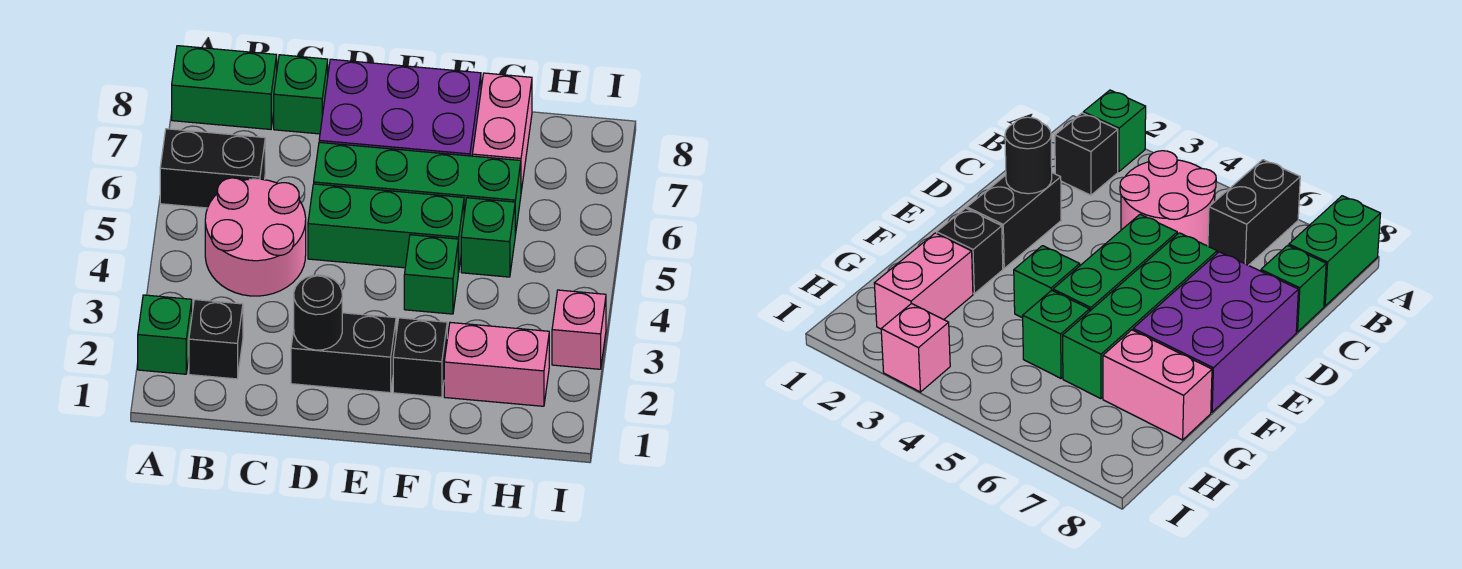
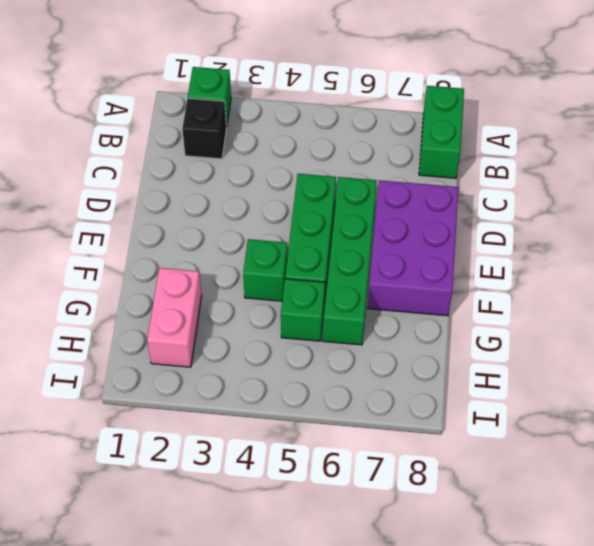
none -> black 1x2 brick [160,129,265,208]
none -> pink 2x2 round brick [205,178,306,296]
none -> green 1x1 brick [274,55,328,134]

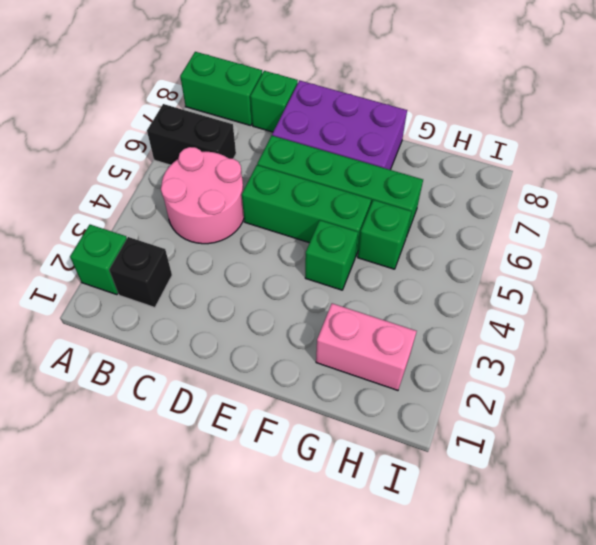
none -> black 1x2 brick [291,313,396,393]
none -> black 1x1 brick [393,318,447,397]
none -> pink 1x2 brick [472,73,532,191]

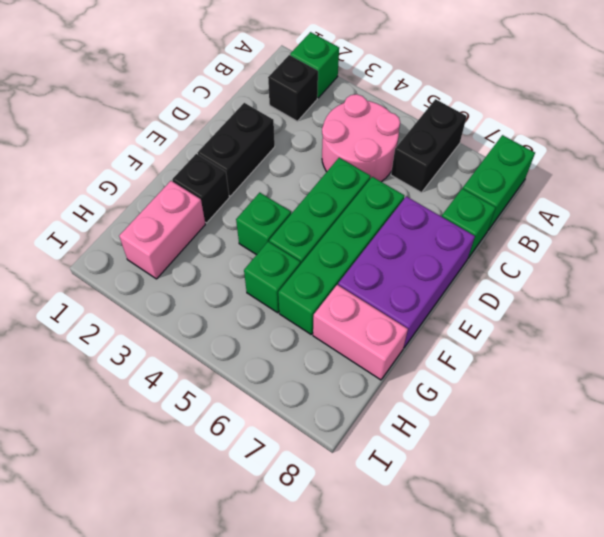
none -> pink 1x1 brick [552,290,606,369]
none -> black 1x1 round brick [294,275,342,350]

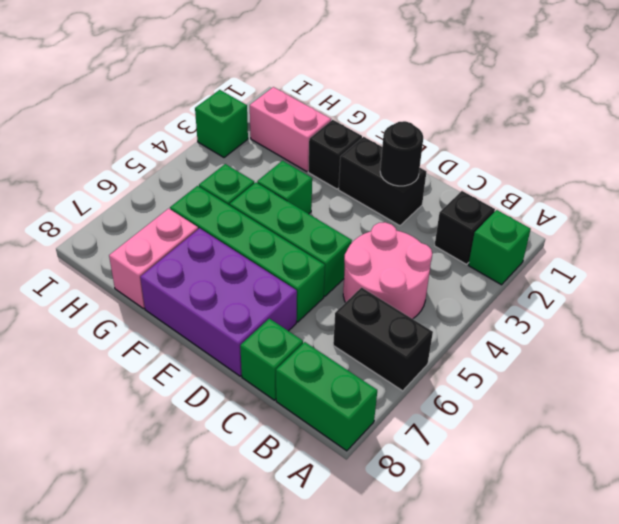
green 1x1 brick [195,90,248,158] -> pink 1x1 brick [552,290,606,369]

